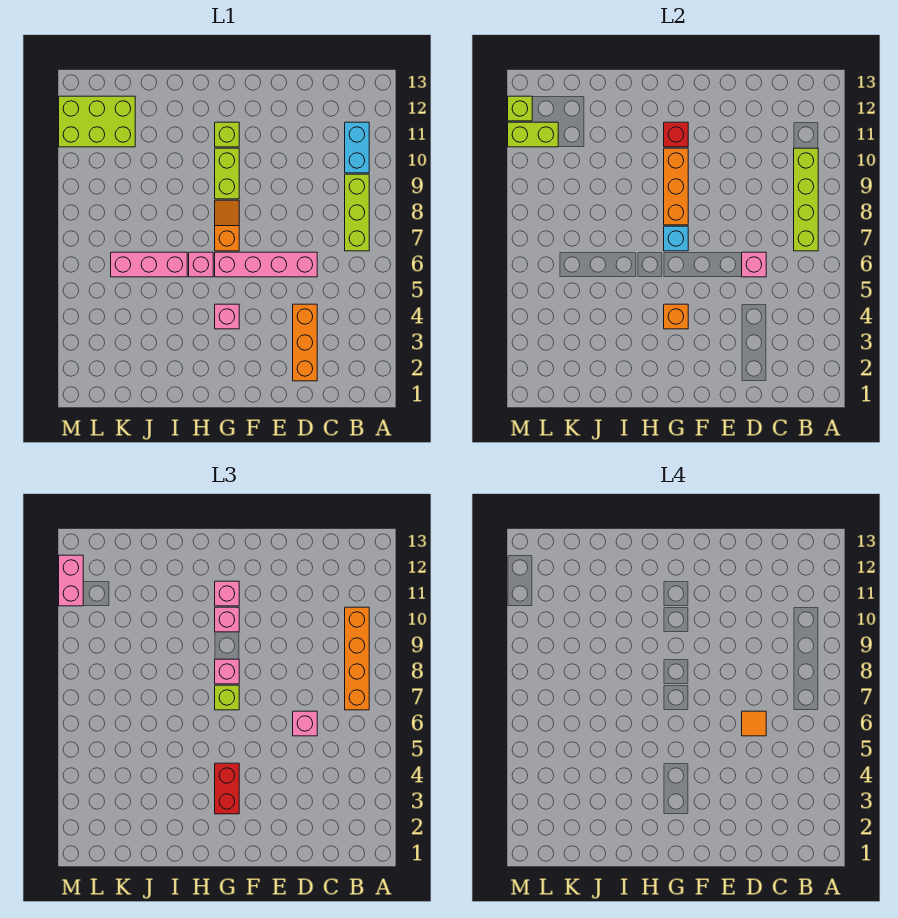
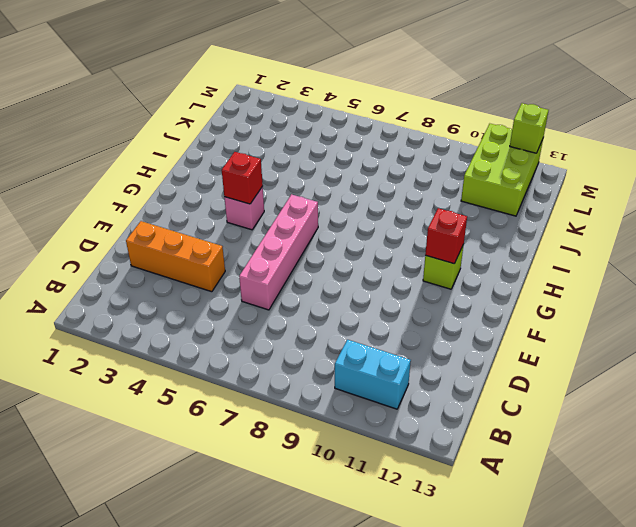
red 1x1 brick [222,152,263,204] -> orange 1x1 brick [664,304,688,329]
none -> lime 1x3 brick [345,174,369,251]
none -> orange 1x2 slope [215,200,239,251]
none -> lime 1x2 brick [215,148,239,199]

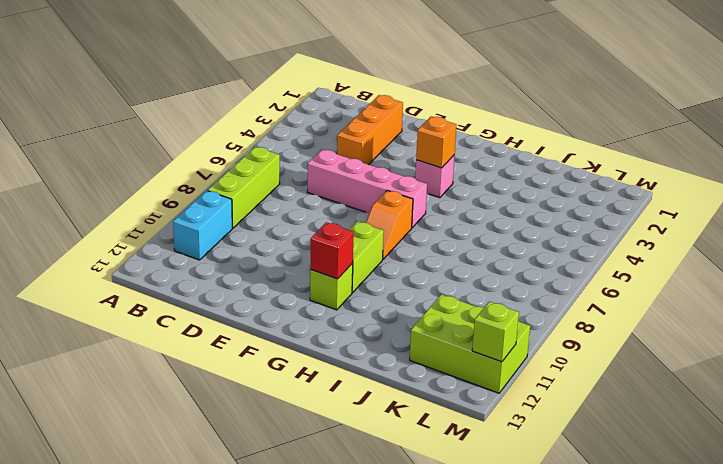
none -> pink 1x1 brick [189,252,213,277]
none -> pink 1x3 brick [111,252,187,277]
none -> lime 1x4 brick [794,148,818,251]

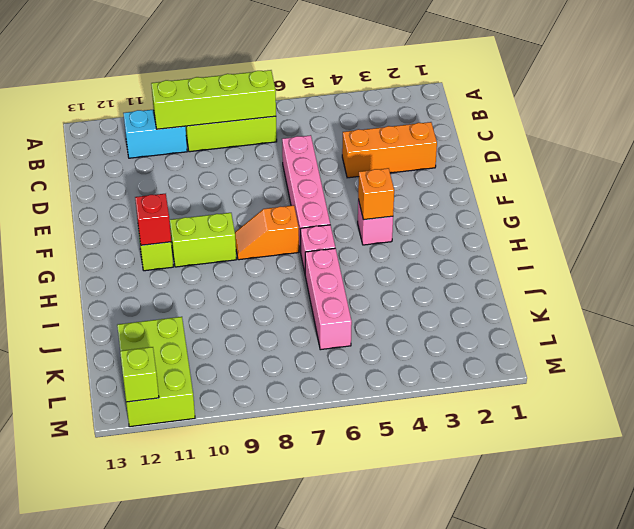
none -> pink 1x1 brick [742,252,766,277]
none -> cyan 1x1 brick [664,226,688,251]
none -> orange 1x3 brick [664,148,688,225]

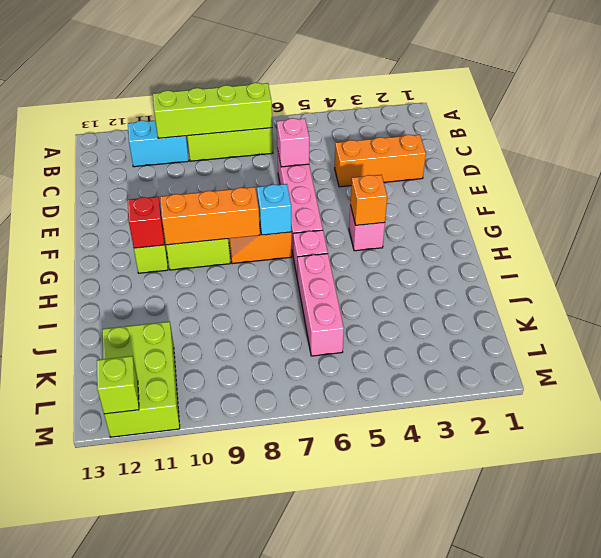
none -> lime 1x2 brick [508,122,558,147]
none -> orange 1x4 brick [345,607,369,710]
none -> pink 1x1 brick [293,711,317,736]

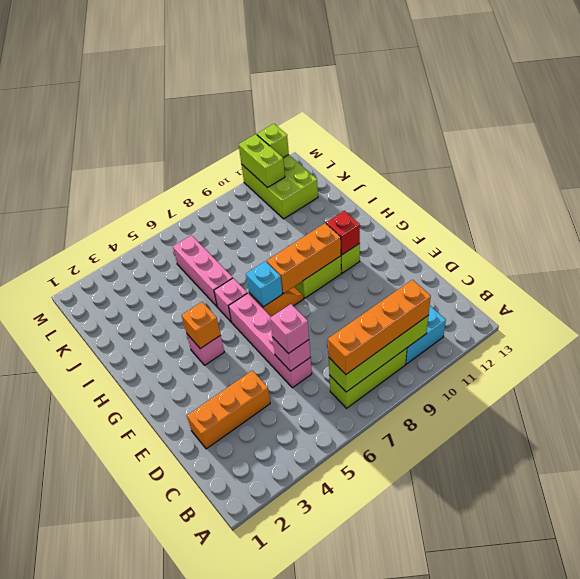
none -> red 1x2 brick [215,763,239,814]
none -> lime 1x1 brick [215,685,239,710]
none -> pink 1x1 brick [215,659,239,684]

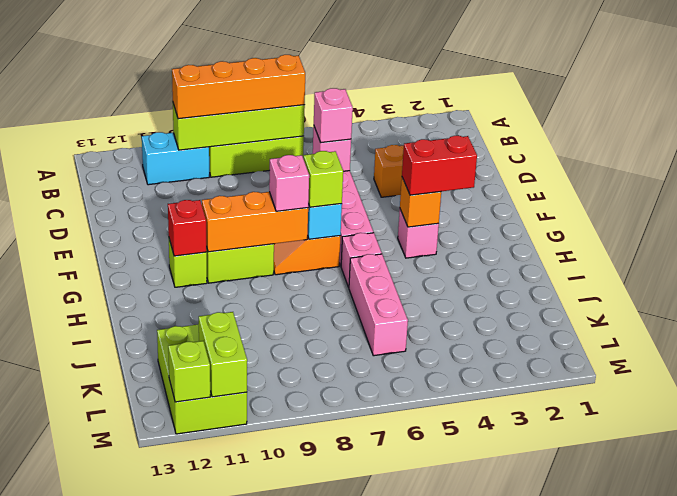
none -> pink 1x1 brick [215,607,239,632]
none -> pink 1x1 brick [215,581,239,606]
none -> pink 1x2 brick [59,555,83,606]

